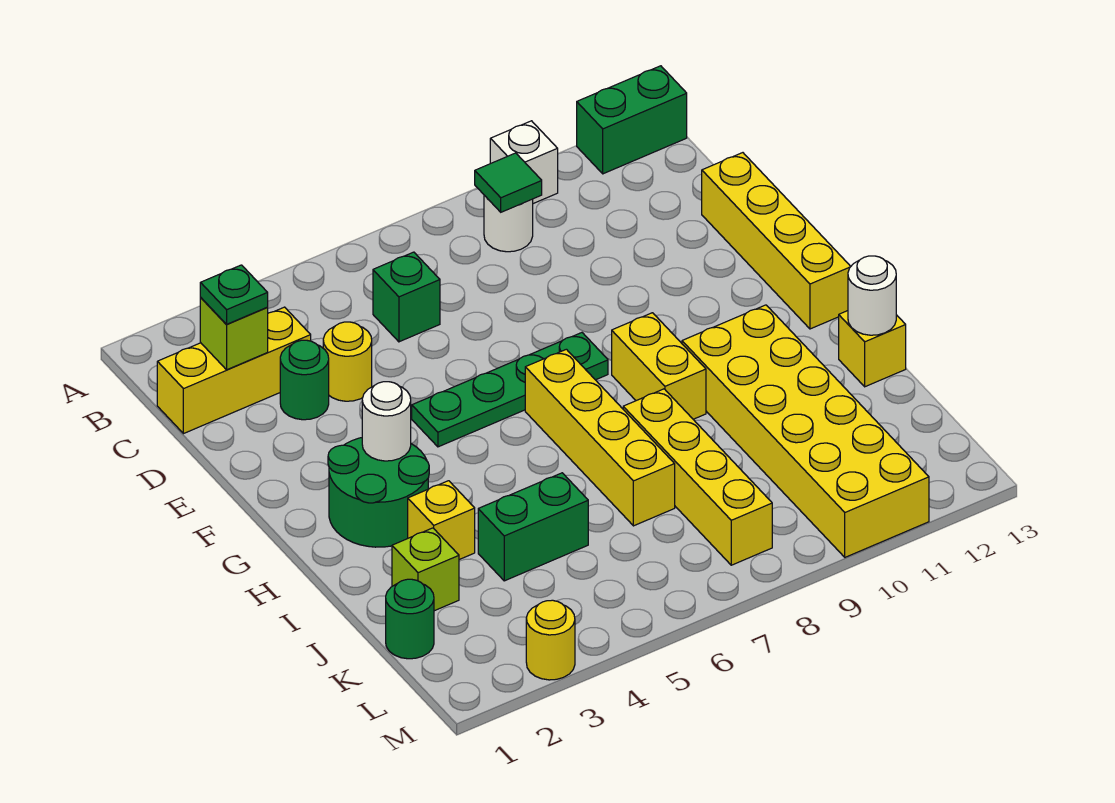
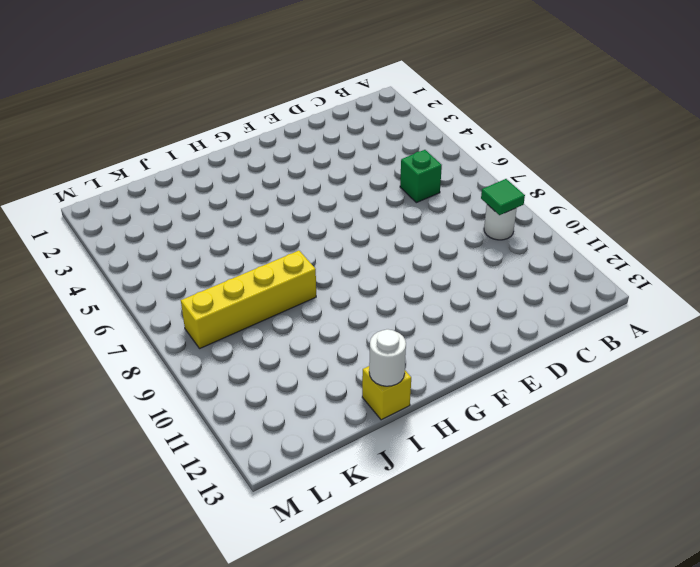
none -> white 1x1 brick [490,121,558,204]
none -> green 1x2 brick [577,66,687,174]
none -> yellow 1x3 brick [157,307,311,434]

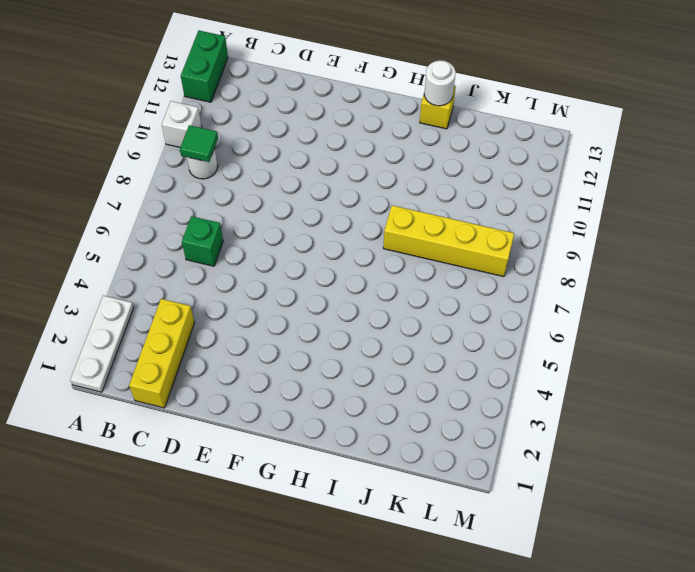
white 1x3 plate [70,296,134,392] -> none
none -> green 1x1 round brick [280,340,329,420]
none -> yellow 1x1 round brick [323,322,372,401]
none -> yellow 1x4 brick [702,153,851,329]

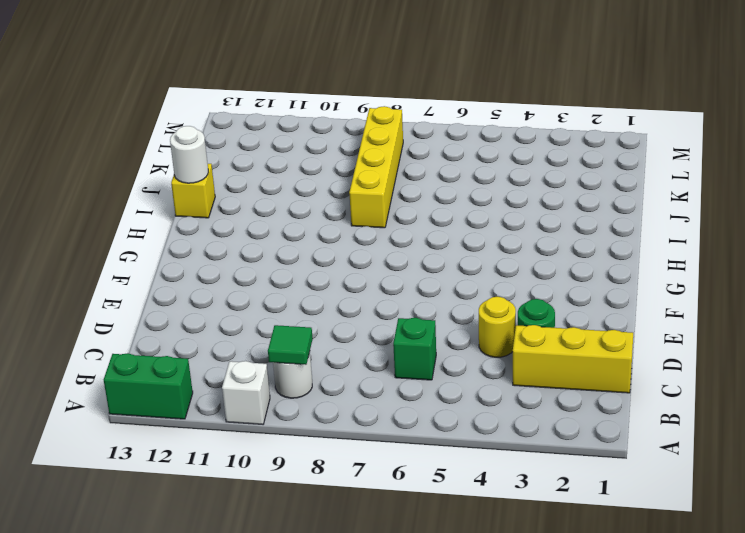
none -> yellow 1x4 brick [702,153,851,329]
none -> green 1x4 plate [412,333,608,447]
none -> green 2x2 round brick [328,438,429,547]

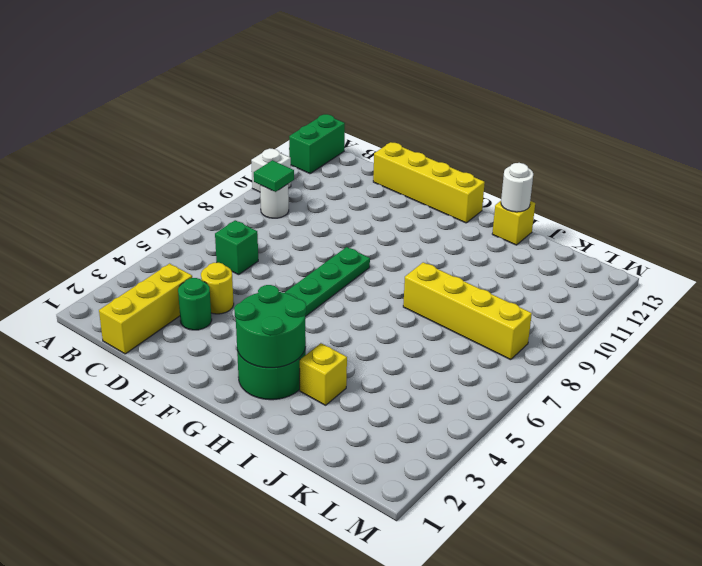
green 2x2 round brick [234,285,306,368] -> white 1x1 round brick [362,382,411,461]
none -> yellow 1x4 brick [525,349,675,526]
none -> yellow 1x2 brick [612,313,706,419]
none -> yellow 2x6 brick [682,305,929,557]

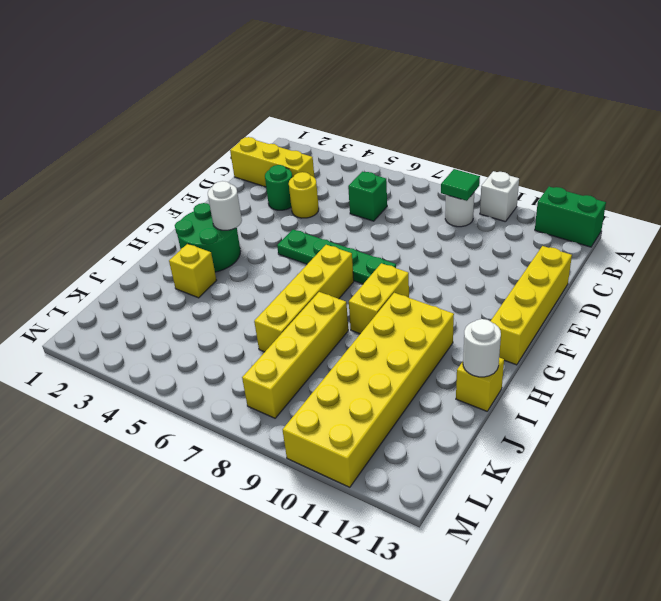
none -> lime 1x1 brick [392,528,459,611]
none -> green 1x2 brick [478,473,588,581]
none -> green 1x1 round brick [386,579,434,659]

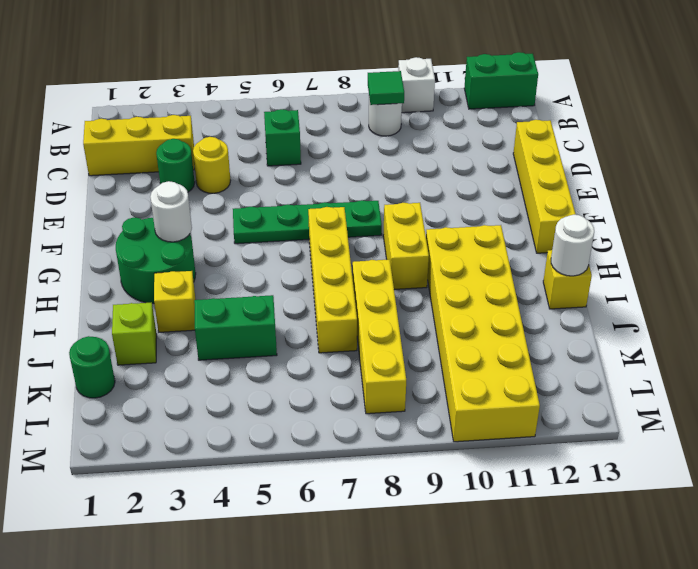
none -> yellow 1x1 round brick [526,600,575,680]
none -> lime 1x1 brick [200,298,268,370]
none -> green 1x1 plate [200,265,268,324]

